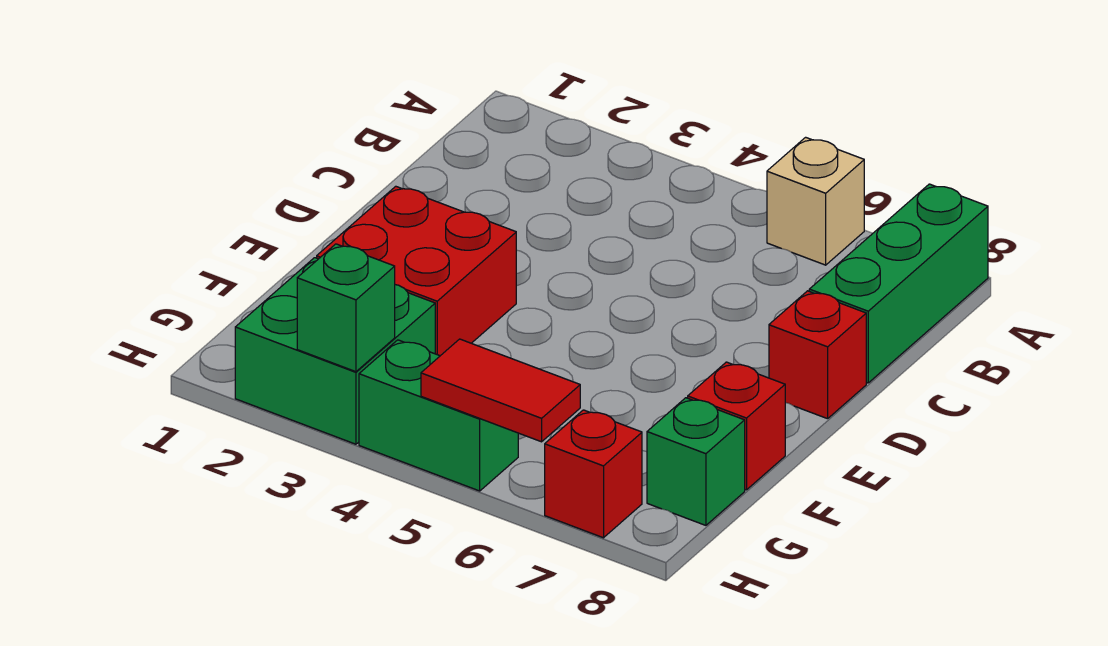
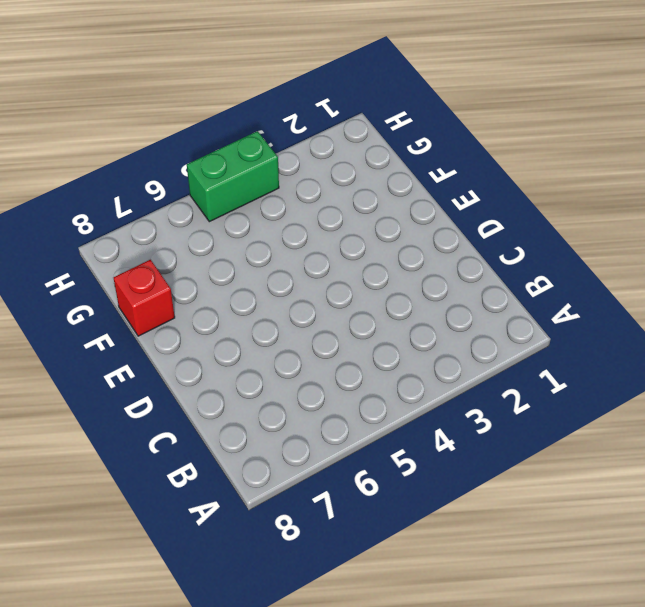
none -> tan 1x1 brick [767,137,864,265]
none -> green 1x3 brick [809,184,988,383]

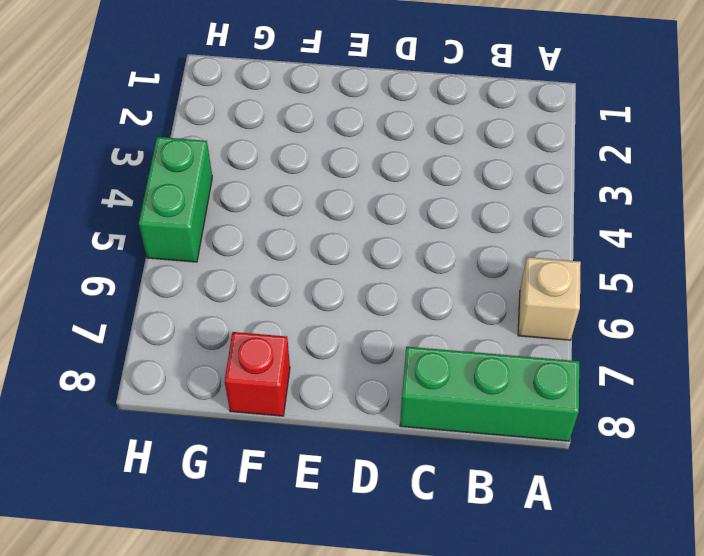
none -> red 1x1 brick [769,291,866,419]
none -> red 2x2 brick [317,186,516,356]

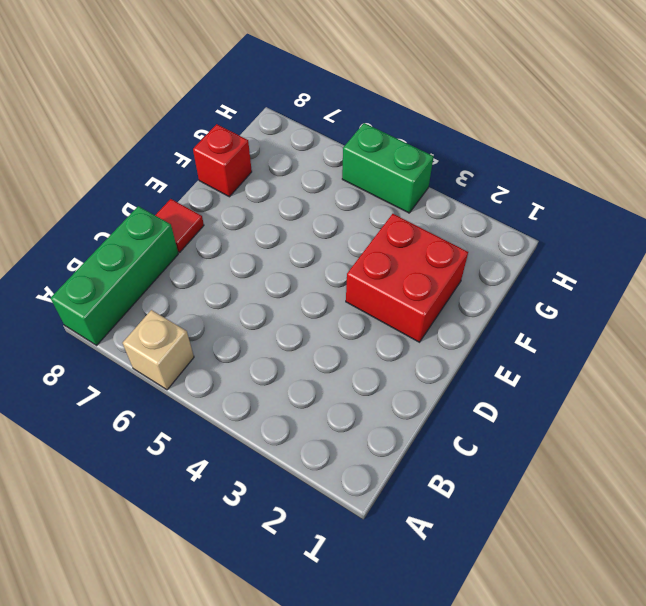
red 1x1 tile [155,199,204,252] -> red 1x1 brick [769,291,866,419]
none -> green 2x2 brick [235,258,435,444]
none -> green 1x1 brick [647,398,745,525]

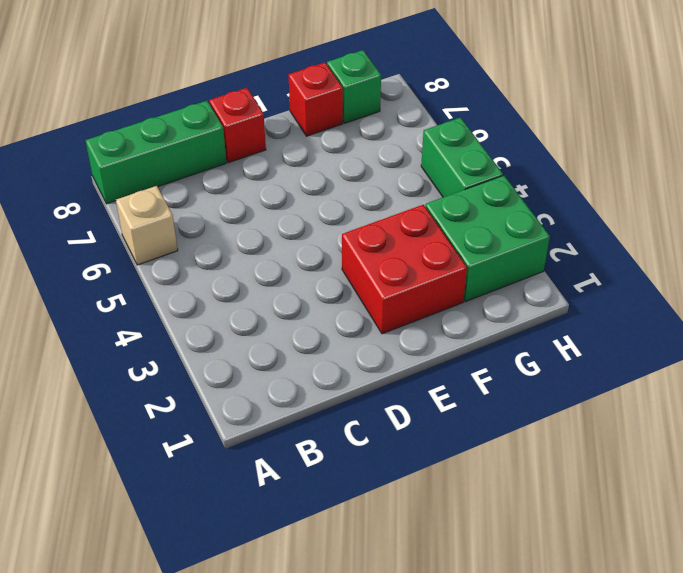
none -> red 1x1 brick [545,410,642,538]
none -> green 1x1 brick [297,244,395,372]

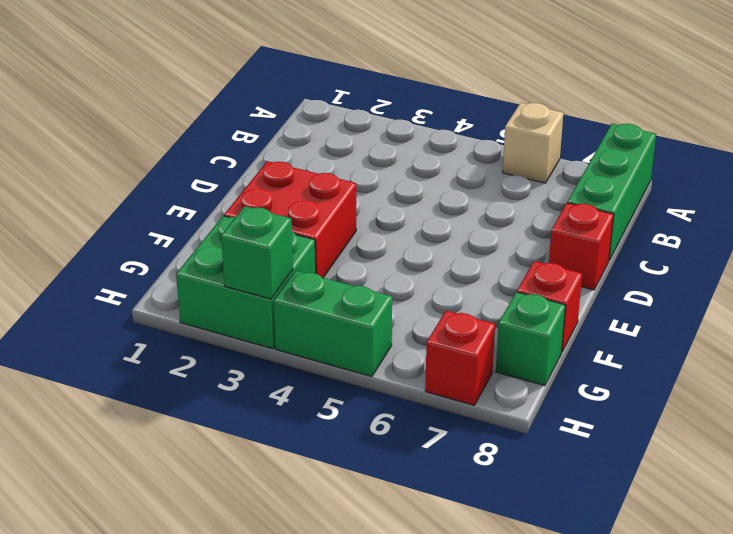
none -> red 1x2 tile [421,339,580,442]

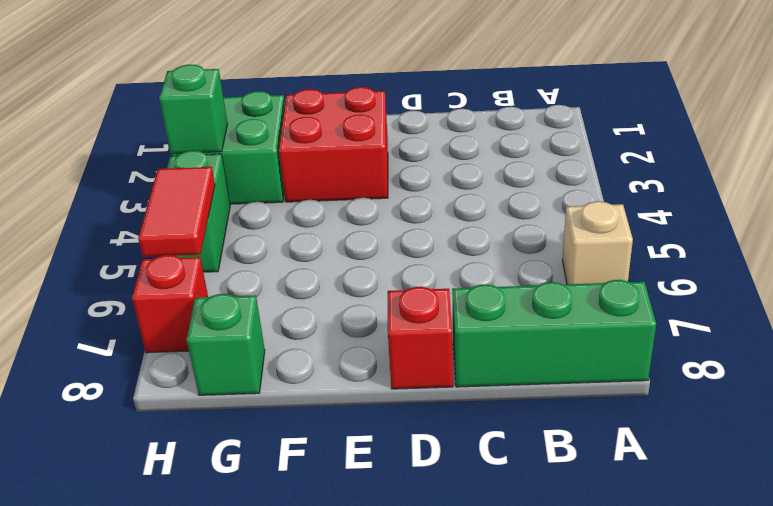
none -> red 1x1 brick [688,362,785,490]

